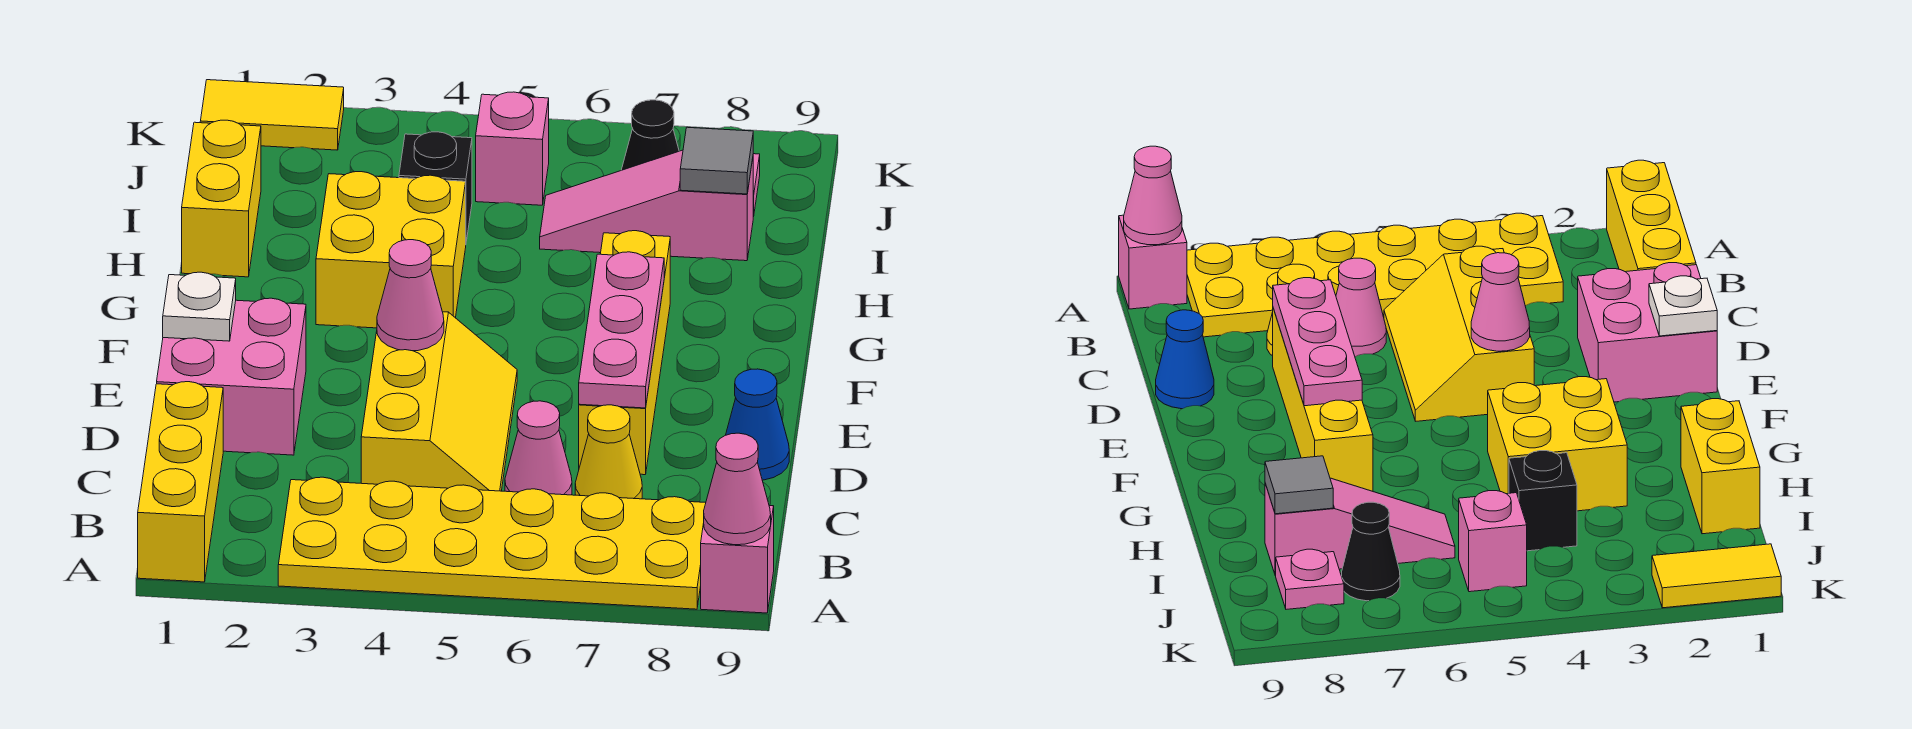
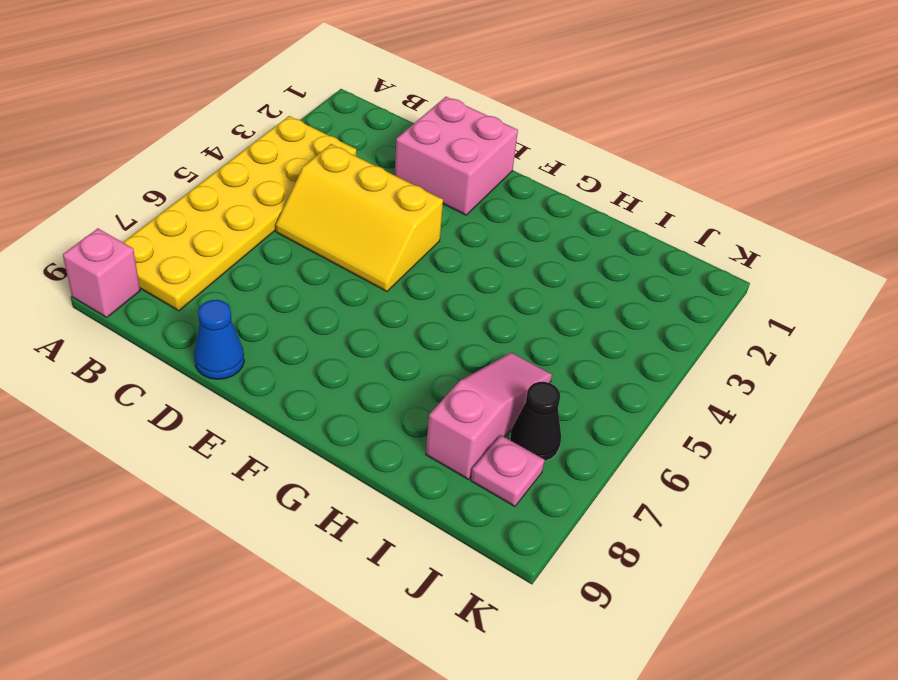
none -> yellow 1x3 brick [138,382,223,582]
none -> pink 1x1 cone [505,401,572,495]
none -> yellow 1x1 cone [575,405,642,499]

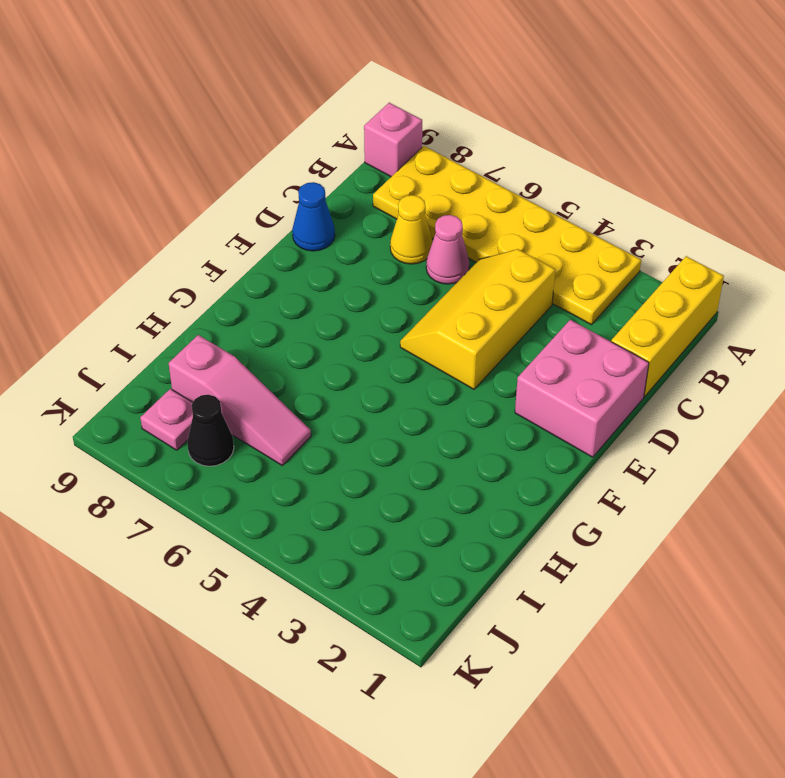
none -> yellow 1x4 brick [579,231,670,475]
none -> yellow 2x2 brick [316,172,466,328]
none -> yellow 1x2 brick [182,120,261,277]

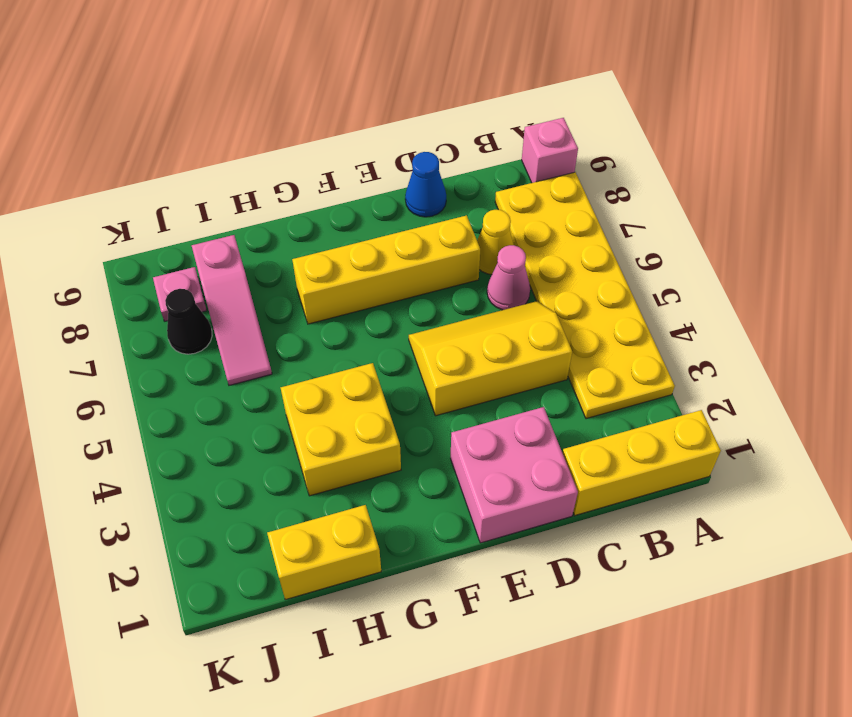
none -> black 1x1 brick [399,132,472,241]
none -> pink 1x1 brick [476,92,549,205]
none -> yellow 1x2 tile [200,80,344,150]

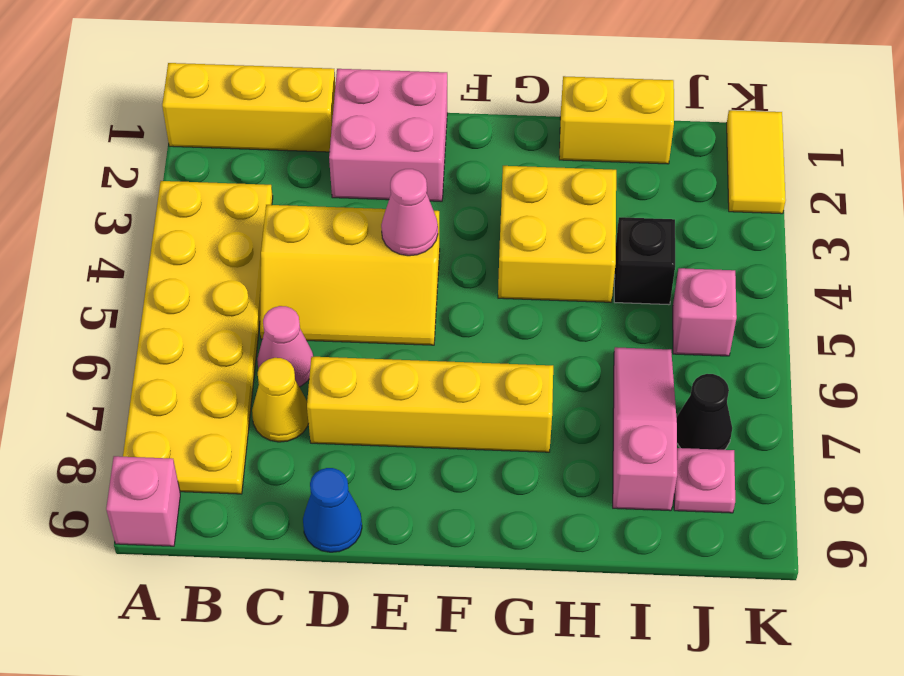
none -> pink 1x1 cone [704,433,771,545]
none -> pink 1x3 plate [579,252,664,408]
none -> white 1x1 plate [163,272,236,341]

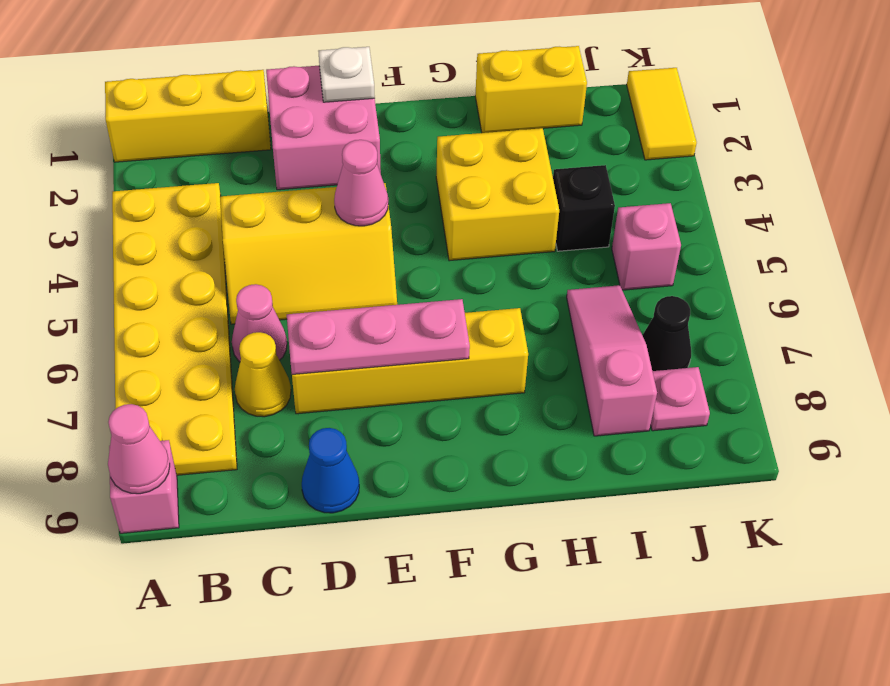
none -> grey 1x1 tile [680,127,753,194]

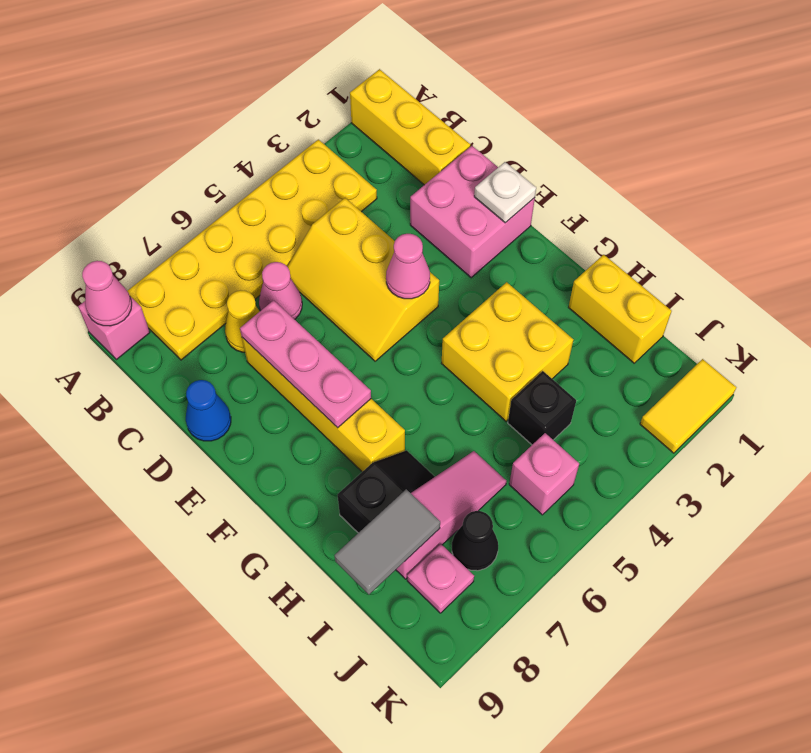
black 1x2 slope [338,450,435,533] -> none
grey 1x2 tile [334,489,440,594] -> grey 1x1 tile [680,127,753,194]

